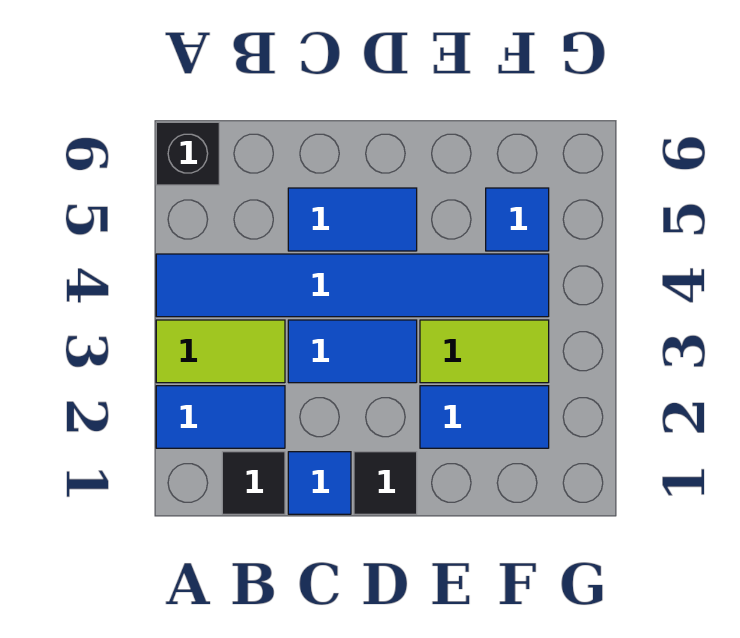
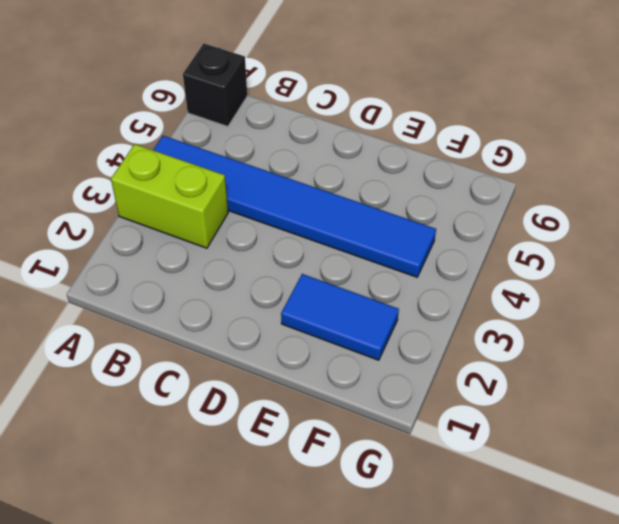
lime 1x2 brick [111,144,228,248] -> lime 1x2 tile [156,320,285,383]
none -> blue 1x2 tile [156,386,285,448]
none -> black 1x1 tile [222,452,285,514]
none -> blue 1x1 tile [288,452,351,514]

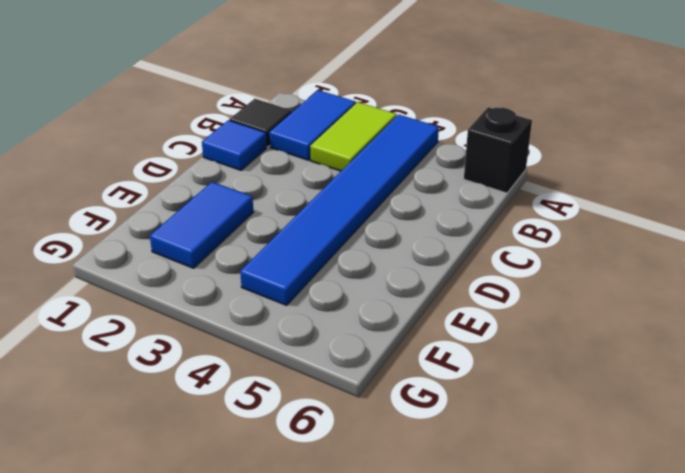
none -> blue 1x2 tile [288,320,417,383]
none -> blue 1x2 tile [288,188,417,251]
none -> black 1x1 tile [354,452,417,514]

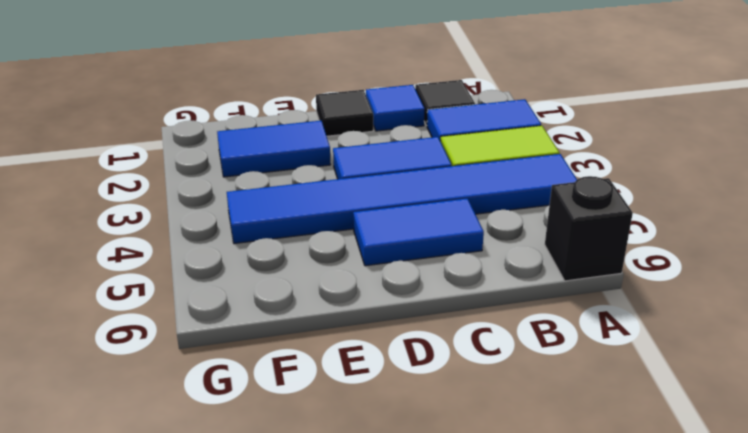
none -> lime 1x2 tile [420,320,549,383]
none -> blue 1x1 tile [486,188,549,251]

